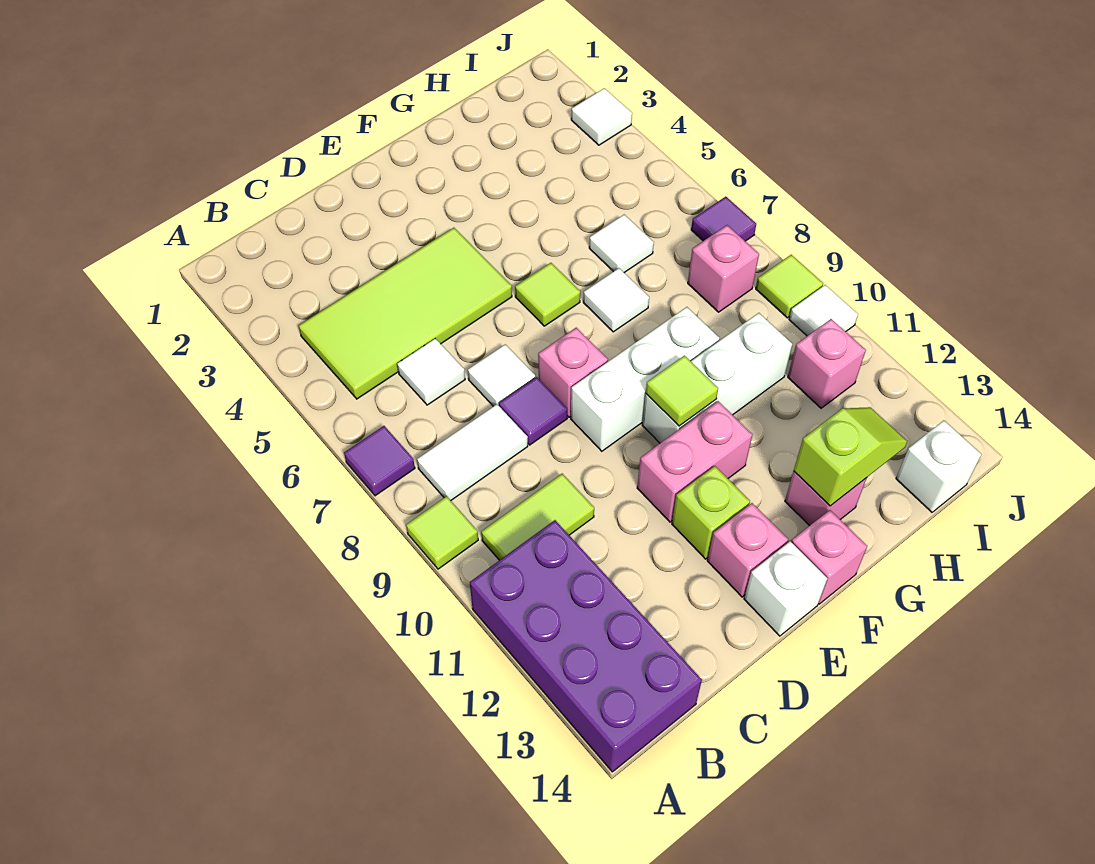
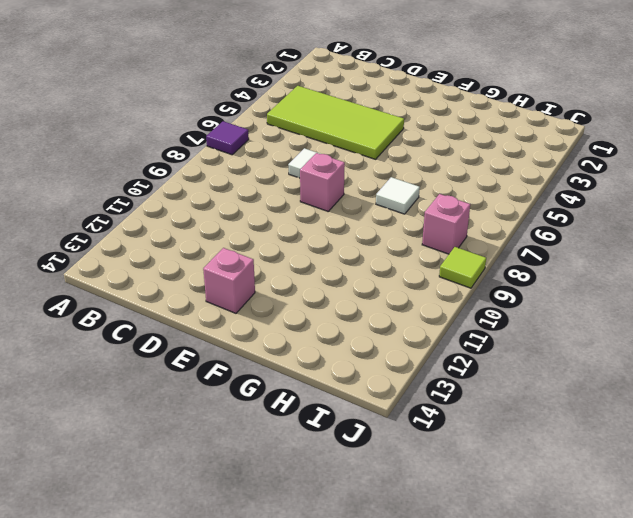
none -> lime 1x1 tile [406,496,478,569]
none -> purple 2x4 brick [470,520,702,772]
none -> white 1x2 tile [417,404,528,500]
none -> lime 1x2 tile [481,474,594,560]

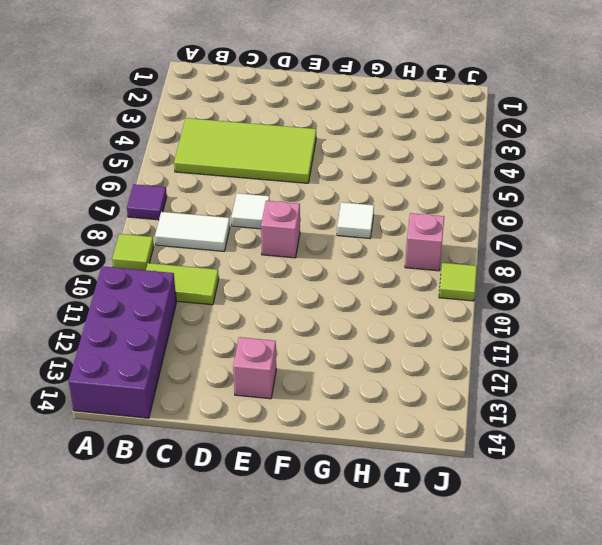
none -> white 1x1 tile [397,339,465,405]
none -> purple 1x1 tile [499,377,567,445]
none -> white 1x3 brick [571,307,719,451]
none -> pink 1x2 brick [637,401,753,522]

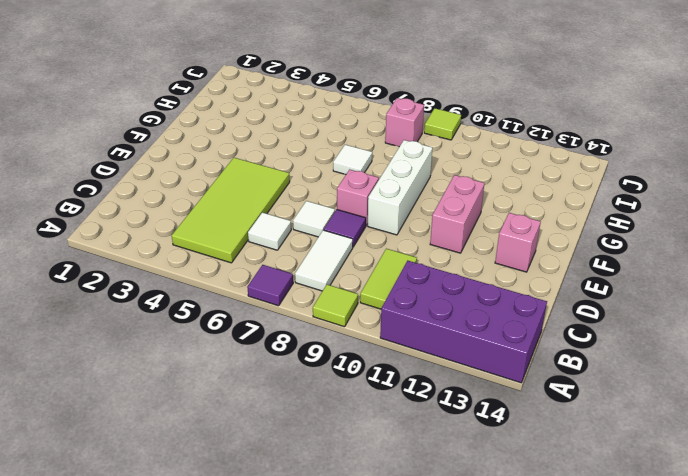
none -> lime 1x1 brick [672,466,750,559]
none -> white 1x1 brick [744,541,827,636]
none -> lime 1x1 tile [515,263,580,326]
none -> white 1x3 brick [642,313,792,443]

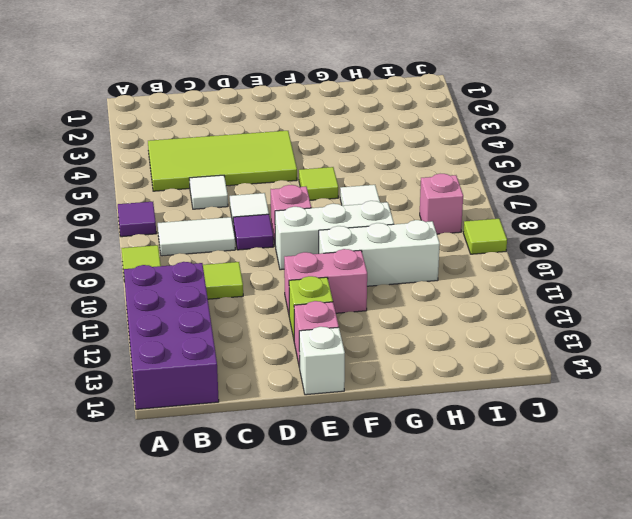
none -> pink 1x1 brick [792,510,867,604]
none -> pink 1x1 brick [785,471,867,526]
none -> white 1x1 tile [589,215,654,273]
none -> pink 1x1 brick [788,319,866,408]

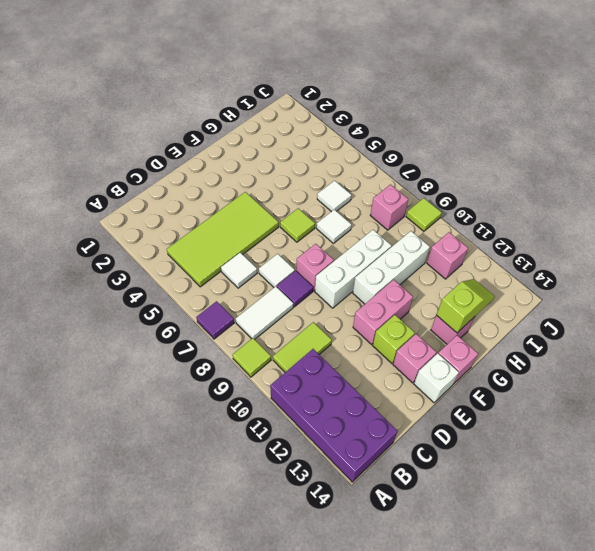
none -> white 1x1 brick [896,421,981,512]
none -> white 1x1 tile [571,88,632,145]
none -> purple 1x1 tile [691,197,756,241]
none -> white 1x1 tile [789,285,858,336]

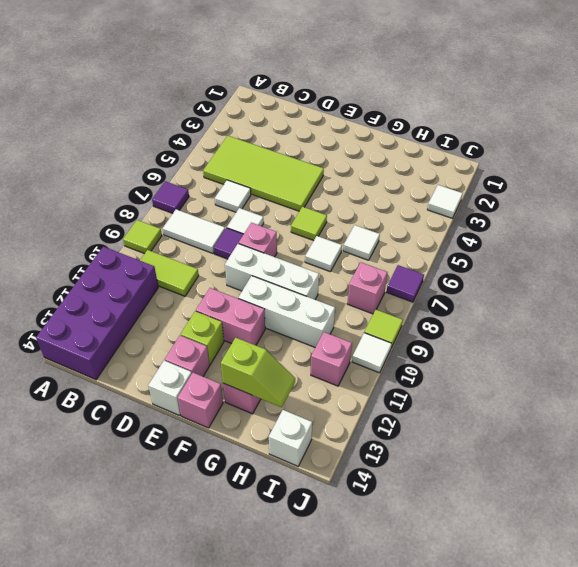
none -> lime 1x1 tile [646,355,718,426]

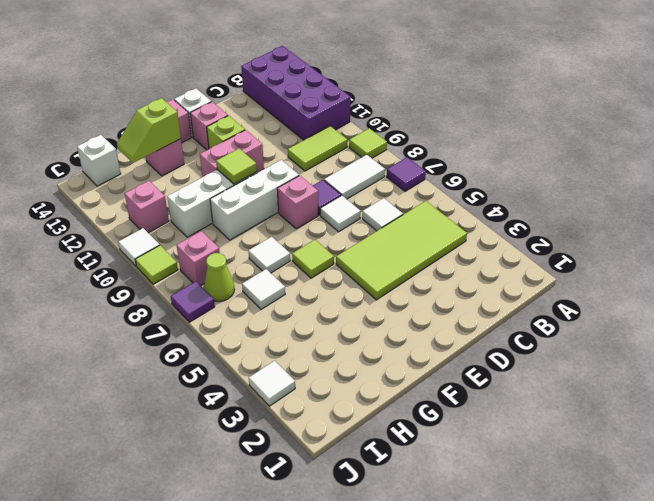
lime 1x1 cone [204,253,234,301] -> none

